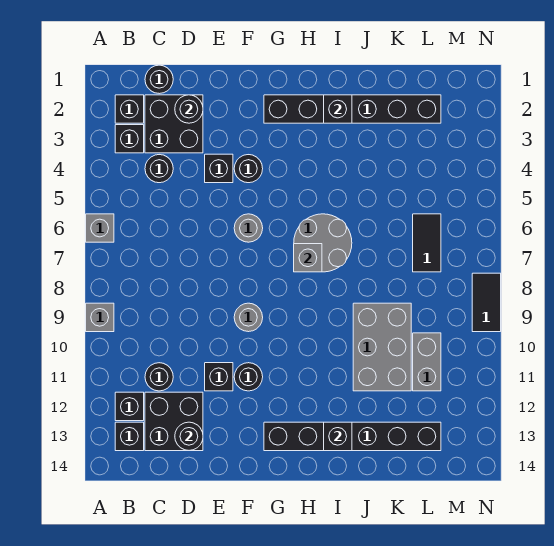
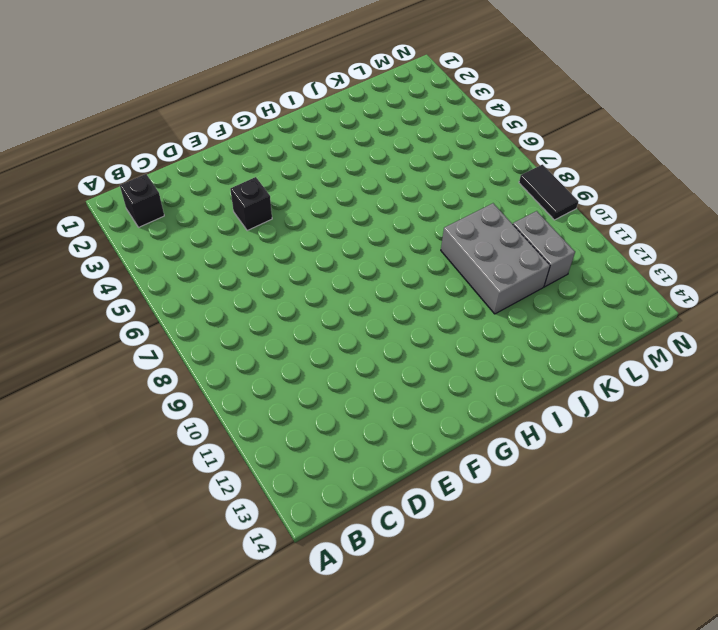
none -> grey 1x1 brick [86,214,114,242]
none -> grey 1x1 brick [86,303,114,332]
none -> black 1x1 brick [115,125,144,153]

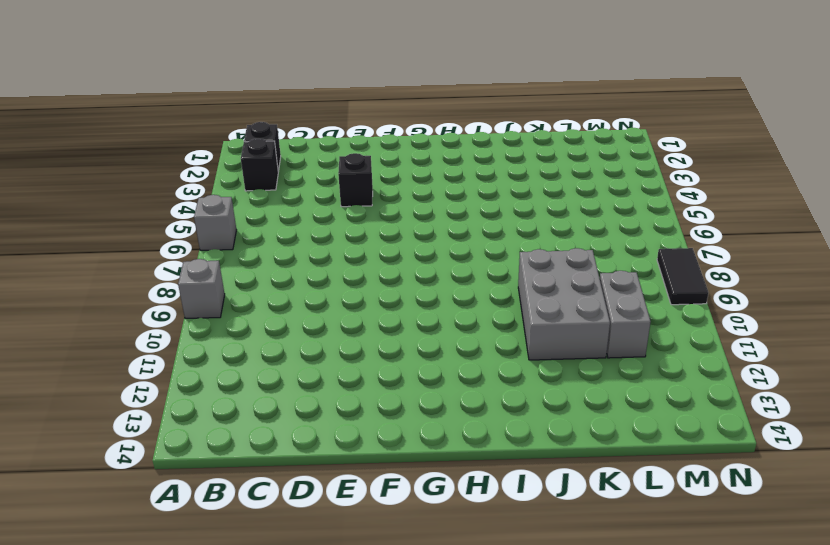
none -> black 1x1 brick [115,392,144,421]
none -> black 1x1 brick [115,422,144,451]
none -> black 1x1 round brick [145,65,173,94]

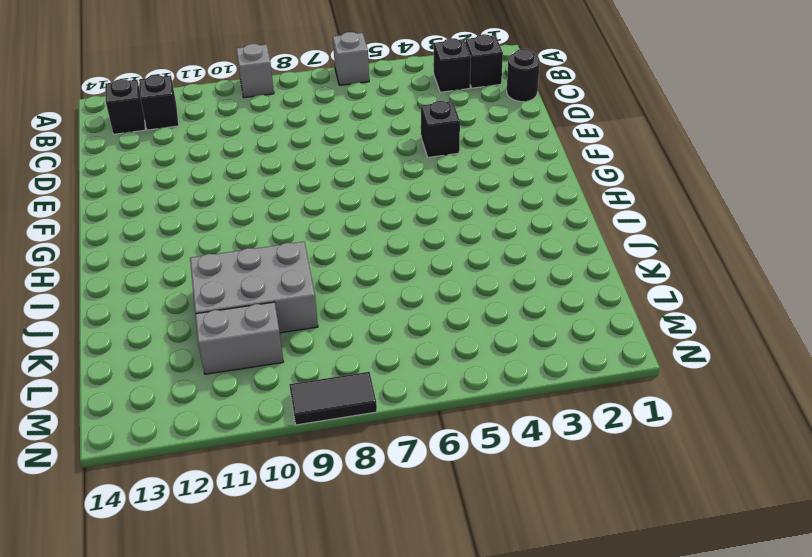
none -> black 2x2 brick [145,95,203,153]
none -> black 1x1 round brick [145,155,173,183]
none -> black 1x1 round brick [145,363,173,391]

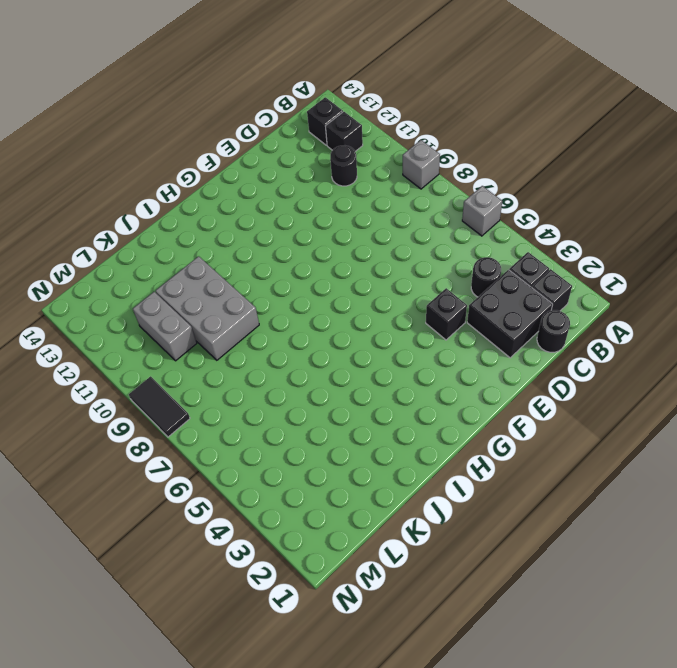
none -> black 2x2 brick [145,392,203,451]
none -> black 1x1 brick [205,363,233,391]
none -> black 1x1 round brick [234,155,263,183]

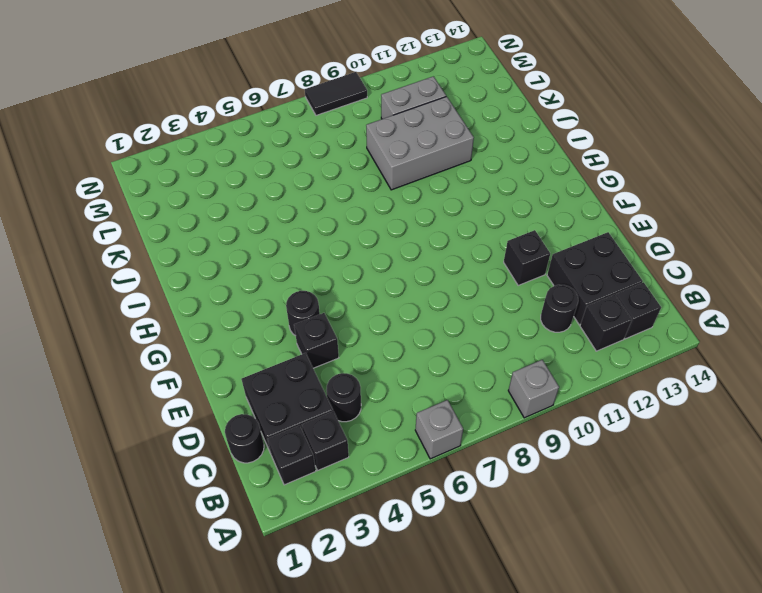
none -> grey 1x1 round brick [234,214,263,242]
none -> grey 1x1 round brick [234,303,263,332]
none -> black 1x1 round brick [234,363,263,391]

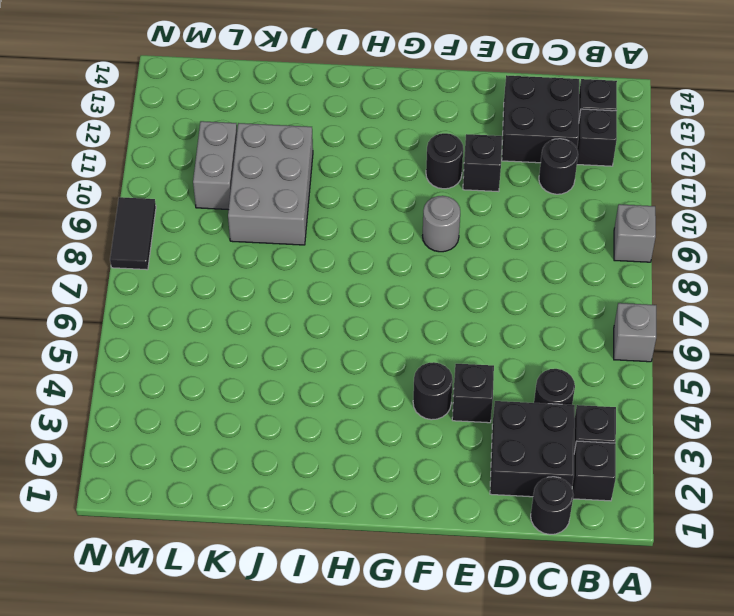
none -> grey 1x1 round brick [234,214,263,242]
none -> black 1x6 brick [264,95,441,123]
none -> black 1x6 brick [264,422,441,451]

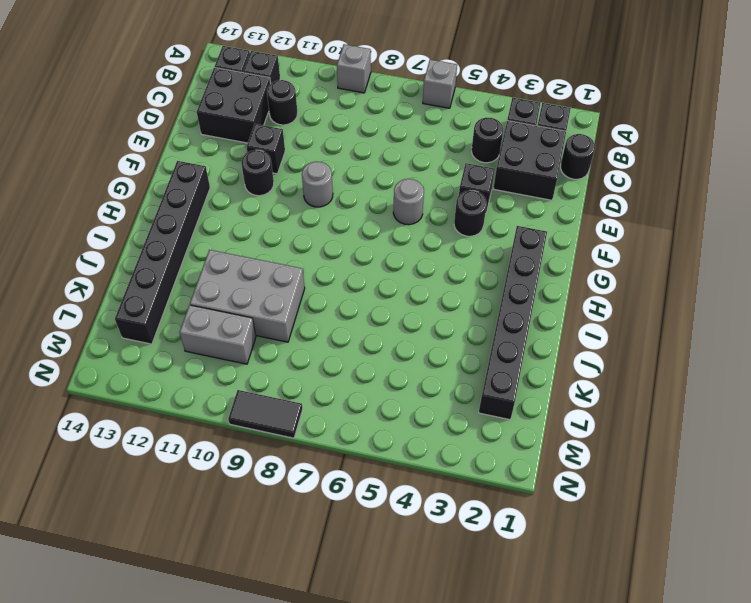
none -> grey 2x2 round brick [294,214,352,272]
none -> black 1x2 tile [413,214,441,272]
none -> black 1x1 round brick [175,95,203,123]

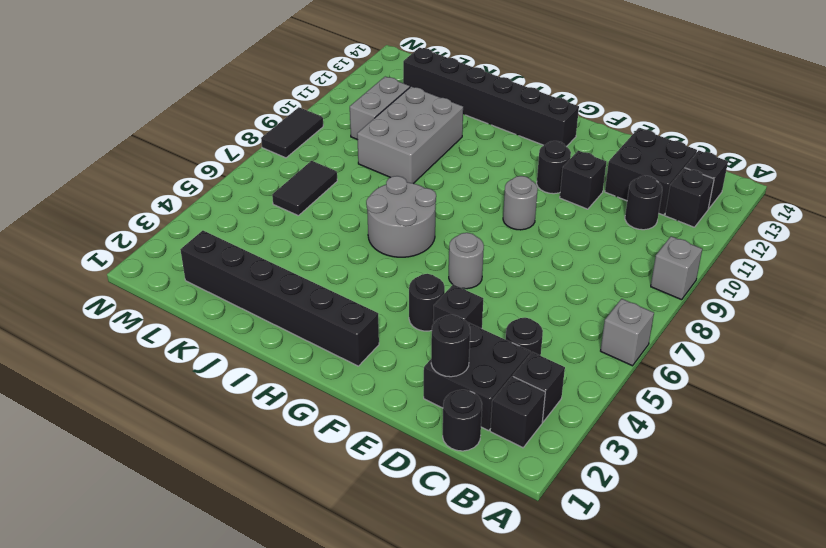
none -> black 1x1 round brick [175,422,203,451]
none -> grey 1x1 brick [294,244,322,272]
none -> black 1x1 brick [324,95,352,123]

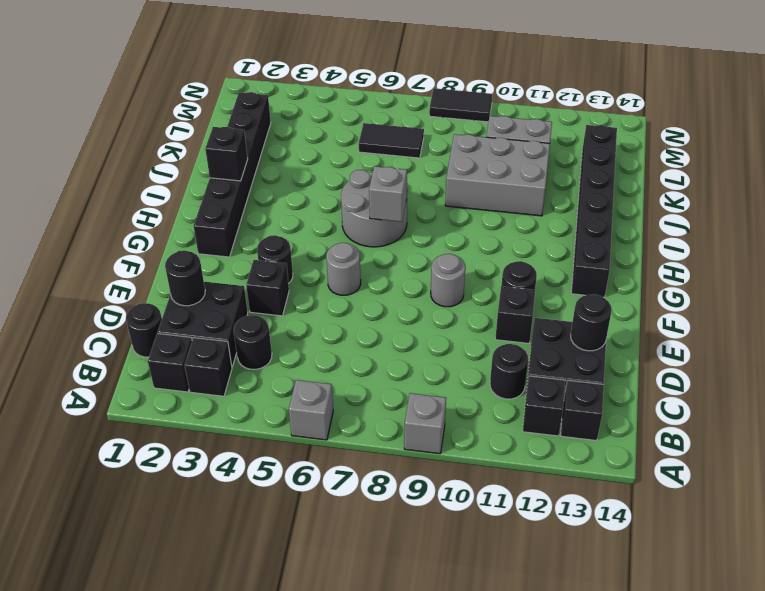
none -> black 1x1 brick [324,422,352,451]

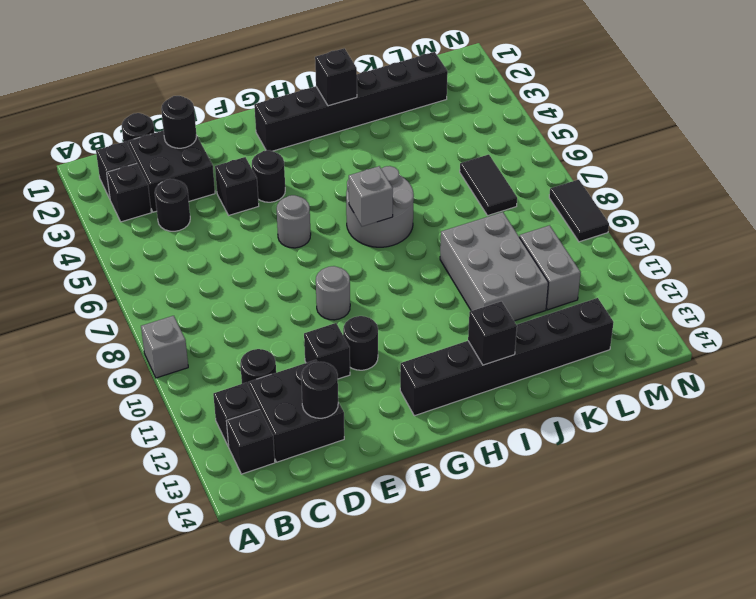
none -> grey 1x1 brick [86,214,114,242]

